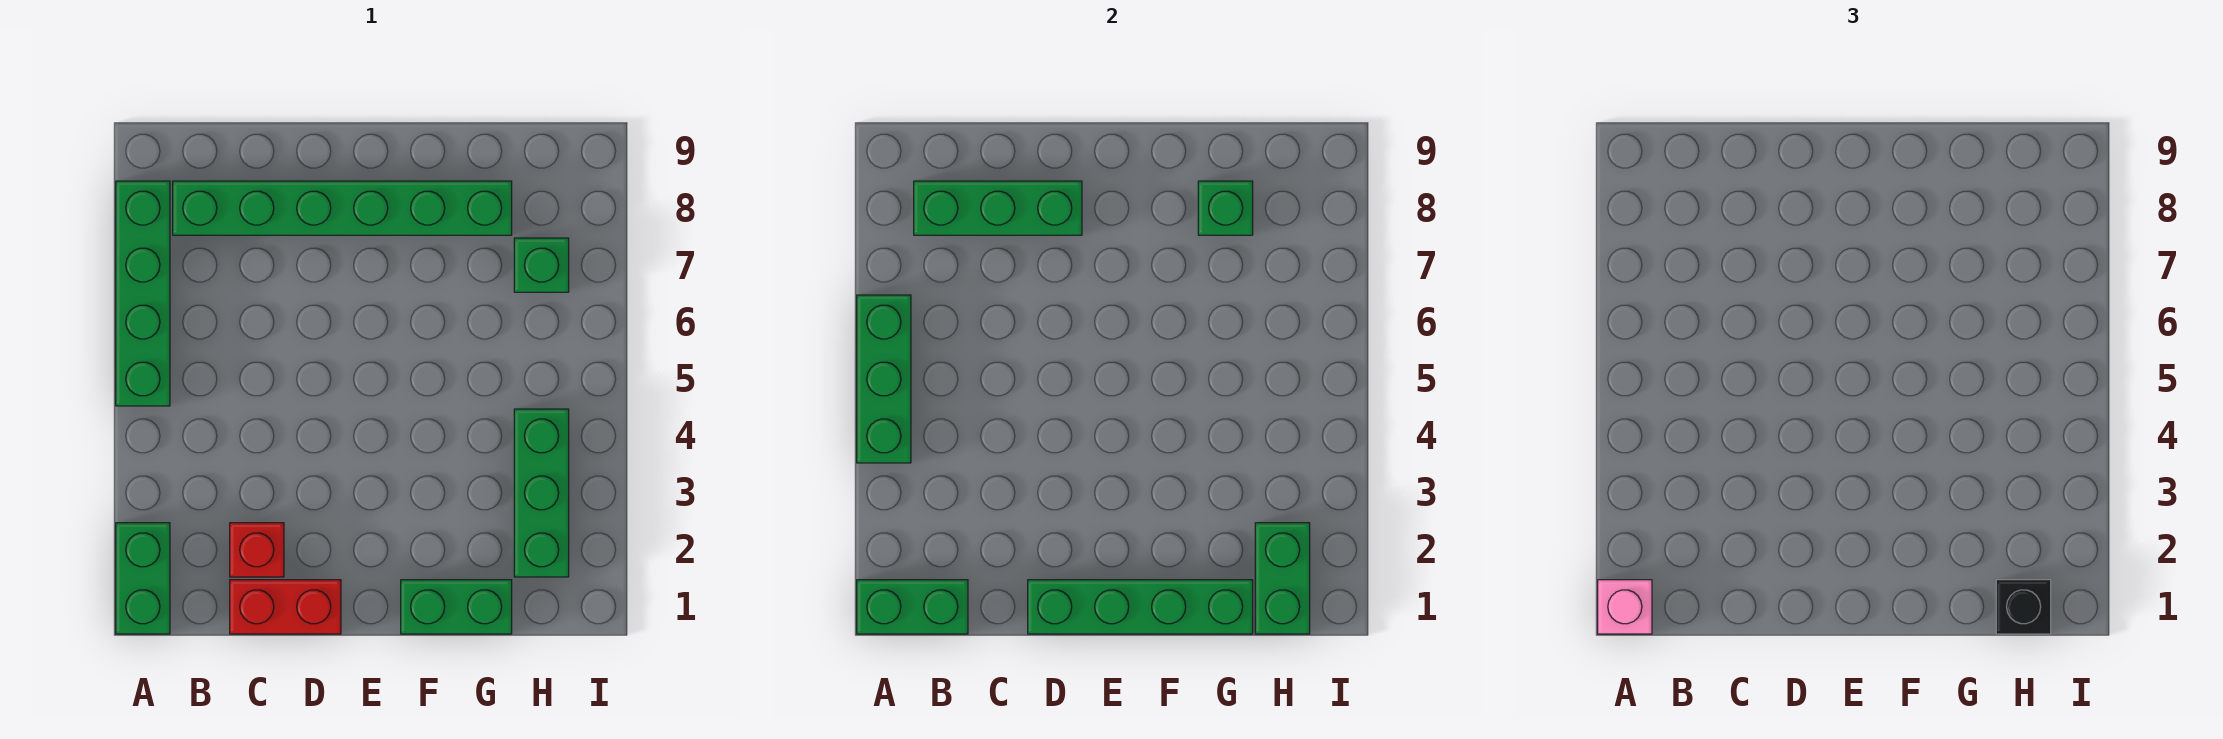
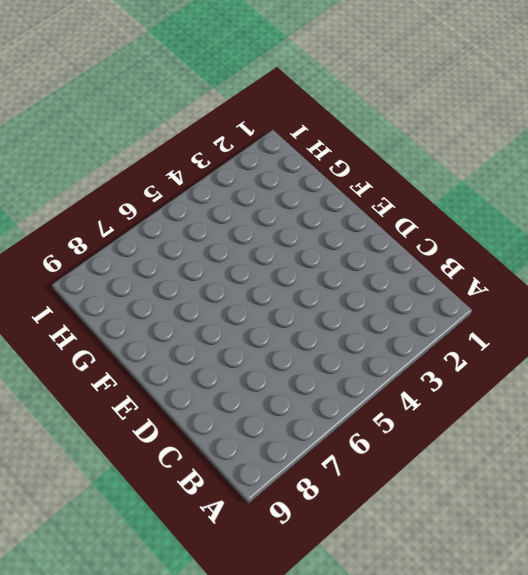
none -> green 1x2 brick [116,523,170,634]
none -> green 1x4 brick [116,181,170,406]
none -> green 1x6 brick [173,181,512,235]

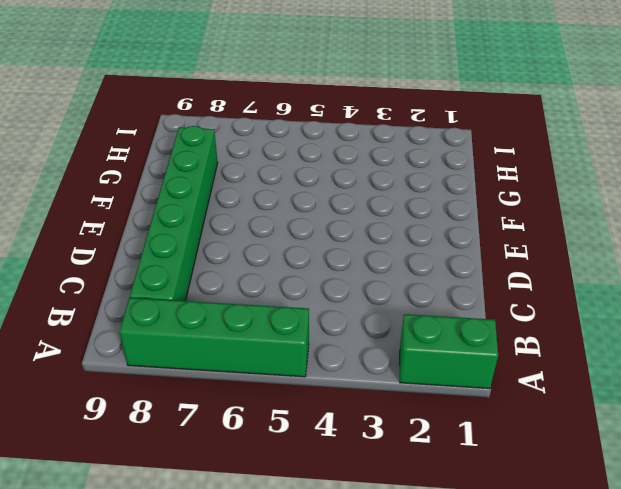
none -> red 1x2 brick [230,580,341,634]
none -> red 1x1 brick [230,523,284,577]
none -> green 1x2 brick [401,580,512,634]

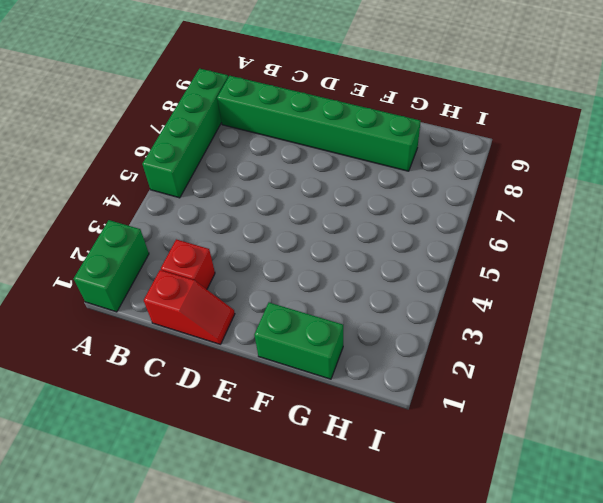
red 1x2 slope [144,270,235,344] -> red 1x2 brick [230,580,341,634]
none -> green 1x3 brick [514,409,569,577]
none -> green 1x1 brick [514,238,569,292]
none -> green 1x2 brick [857,580,968,634]

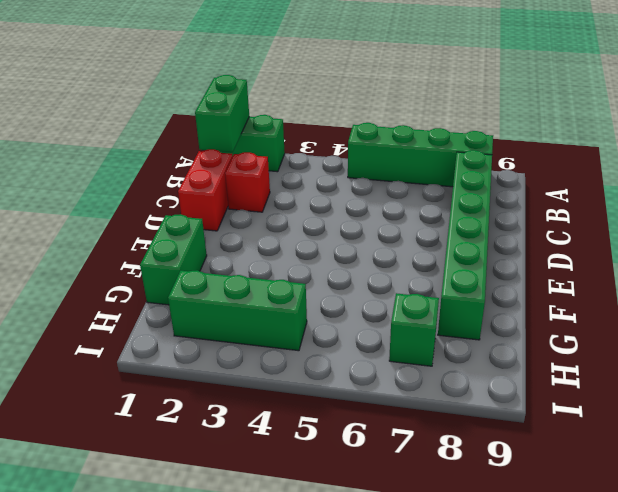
none -> green 1x3 brick [857,295,911,463]
none -> green 1x3 brick [914,181,1082,235]
none -> green 1x4 brick [1028,580,1253,634]

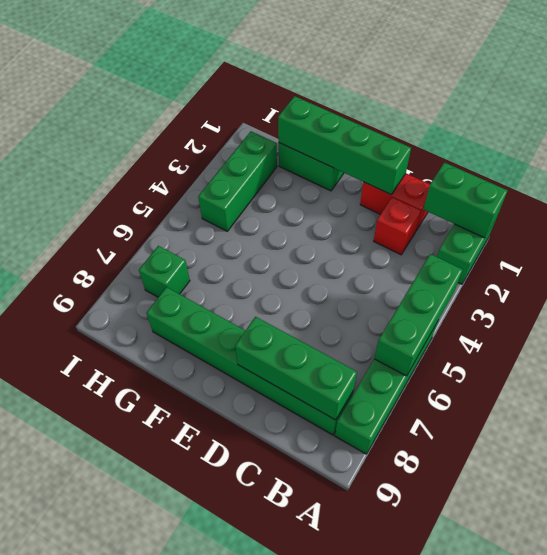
none -> green 1x1 brick [1198,181,1253,235]
none -> green 1x2 brick [1255,523,1310,634]
none -> pink 1x1 brick [1598,580,1652,634]

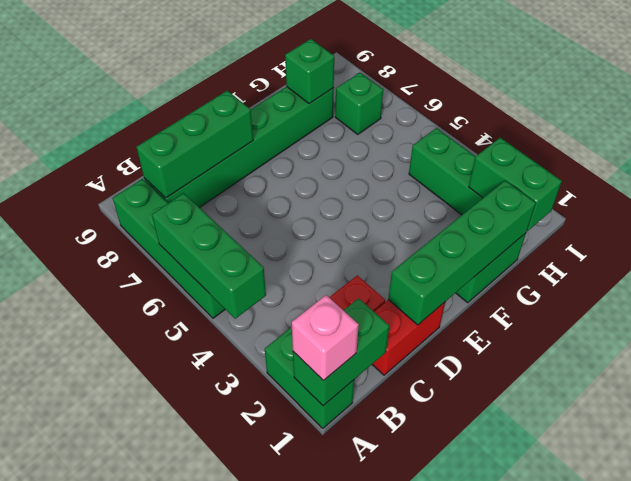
none -> black 1x1 brick [1996,580,2051,634]

